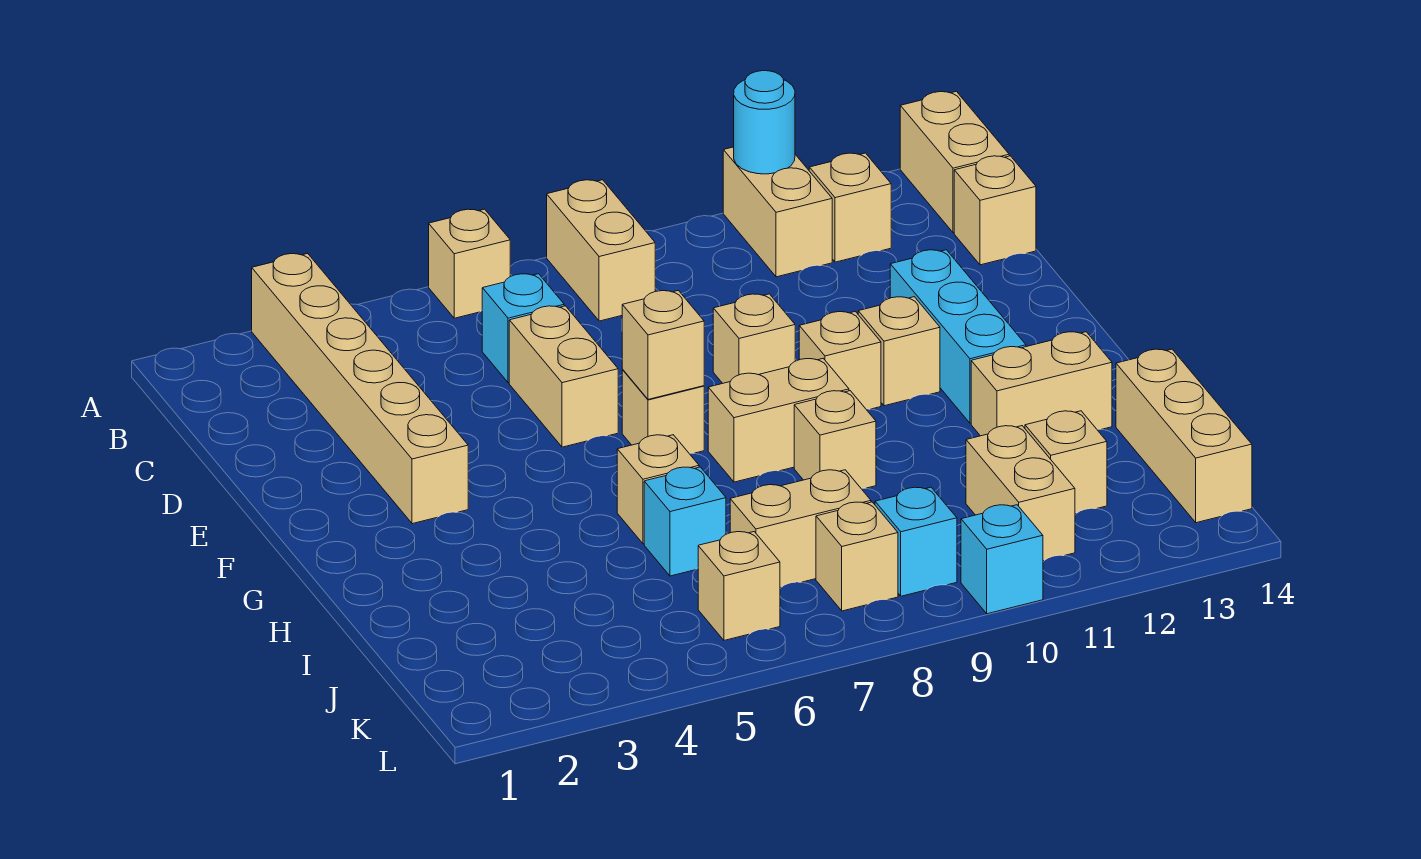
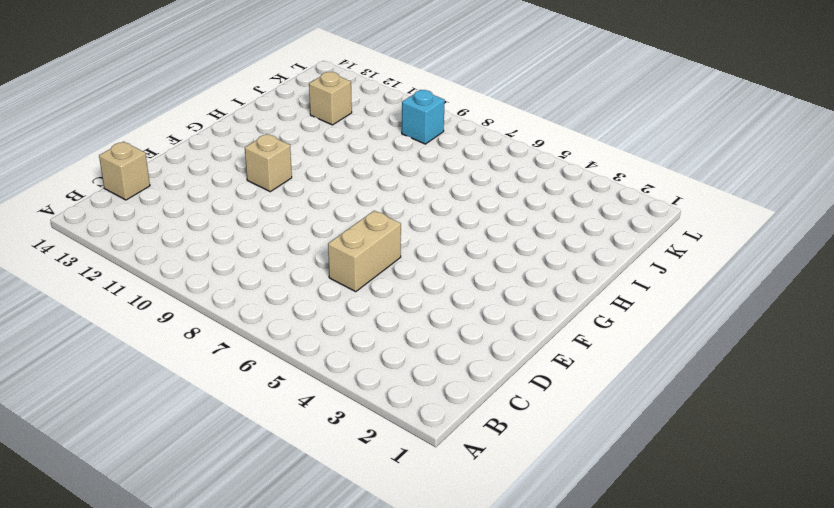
none -> tan 1x6 brick [252,253,468,524]
none -> tan 1x1 brick [429,209,510,318]
none -> tan 1x2 brick [547,180,655,321]

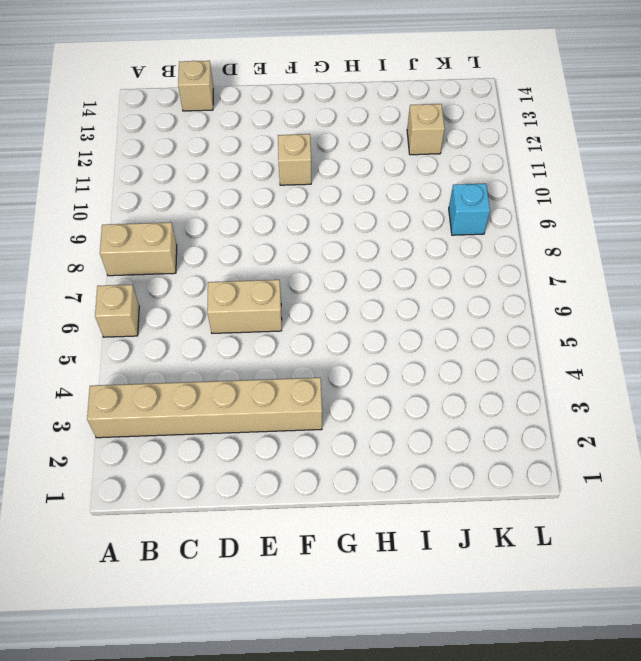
none -> tan 1x2 brick [723,147,832,277]
none -> tan 1x2 brick [900,91,1009,233]
none -> tan 1x1 brick [809,153,891,262]

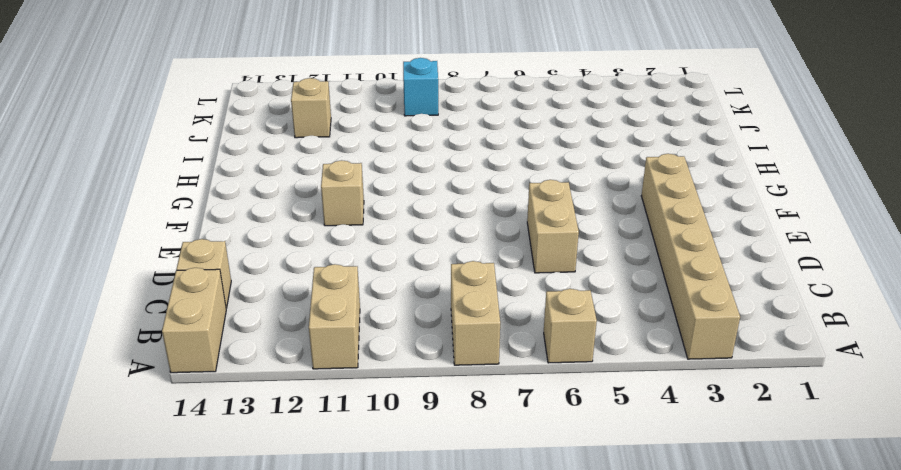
none -> tan 1x1 brick [809,153,891,262]
none -> cyan 1x1 brick [482,274,564,383]
none -> tan 1x1 brick [713,294,795,383]

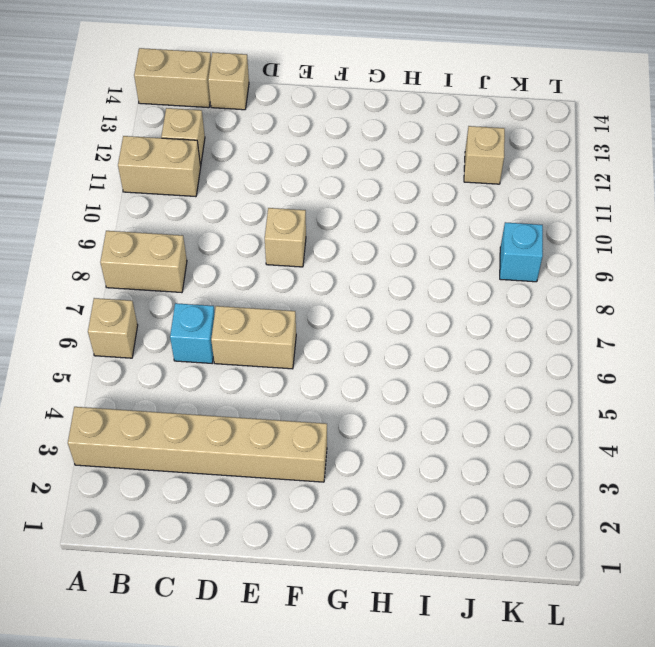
none -> cyan 1x3 brick [890,250,1026,423]
none -> tan 1x1 brick [622,370,704,453]
none -> tan 1x1 brick [799,311,881,409]

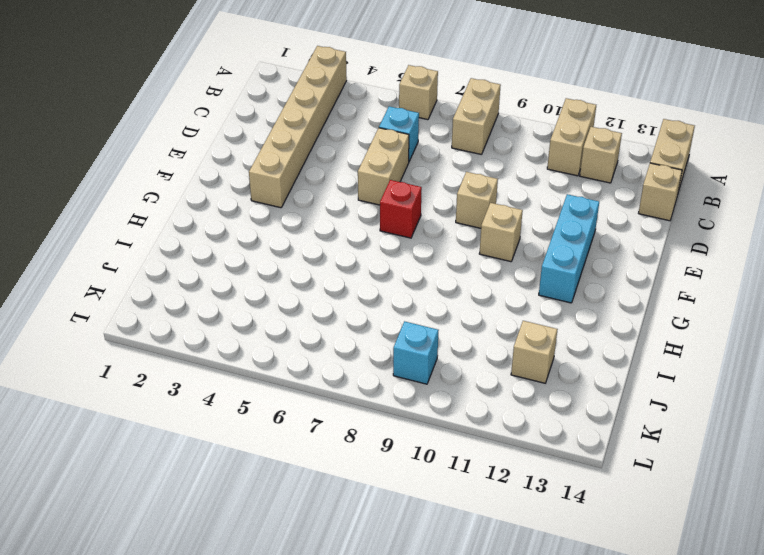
red 1x1 brick [380,180,422,238] -> tan 1x1 brick [622,370,704,453]
none -> tan 1x1 brick [858,297,940,406]
none -> tan 1x2 brick [708,358,849,482]
none -> tan 1x1 brick [617,435,699,544]

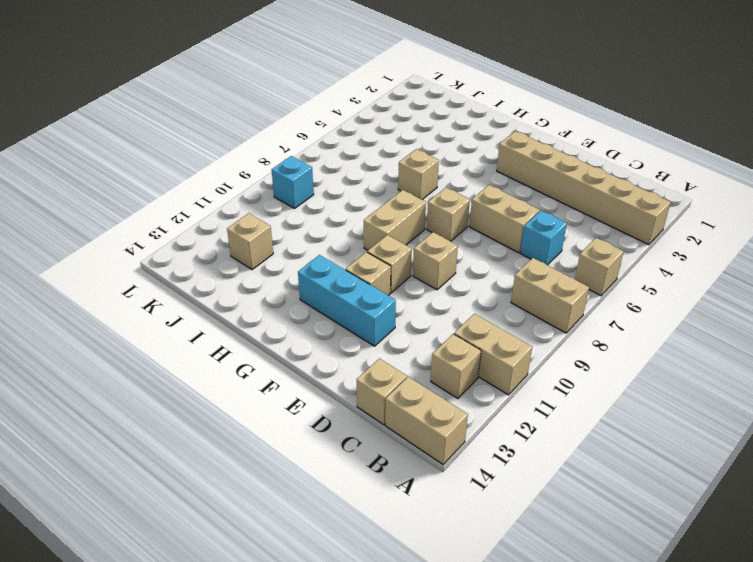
none -> tan 1x1 brick [794,391,876,488]
none -> tan 1x2 brick [971,332,1112,436]
none -> cyan 1x1 brick [644,467,726,576]

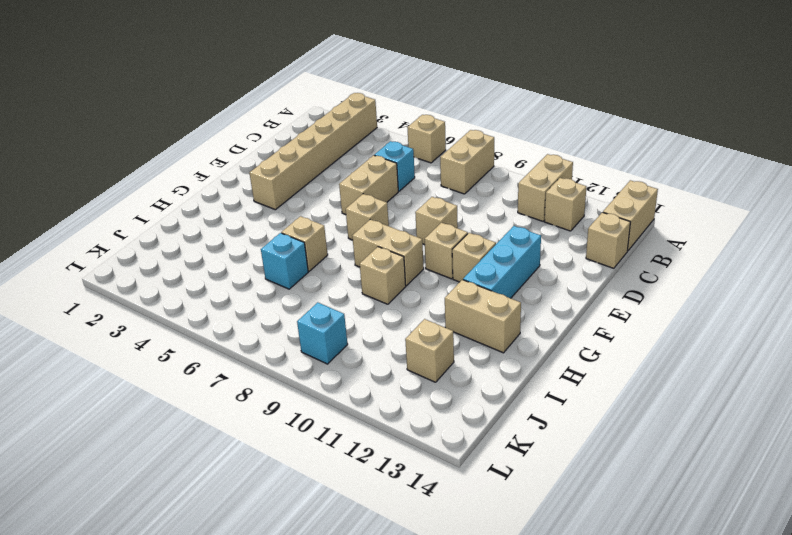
none -> tan 1x3 brick [1116,349,1252,523]
none -> tan 1x2 brick [730,470,871,588]
none -> tan 1x2 brick [966,426,1075,561]

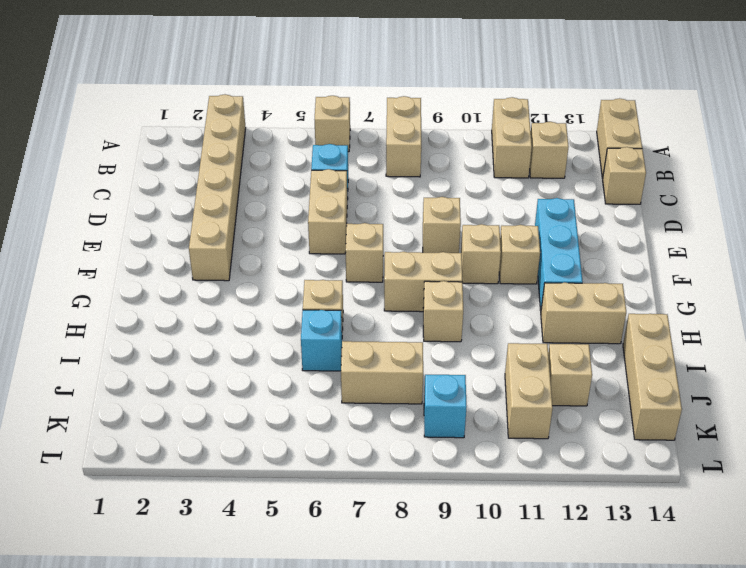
none -> tan 1x1 brick [698,532,780,640]
none -> tan 1x1 brick [816,502,898,611]
none -> cyan 1x1 brick [961,505,1043,614]

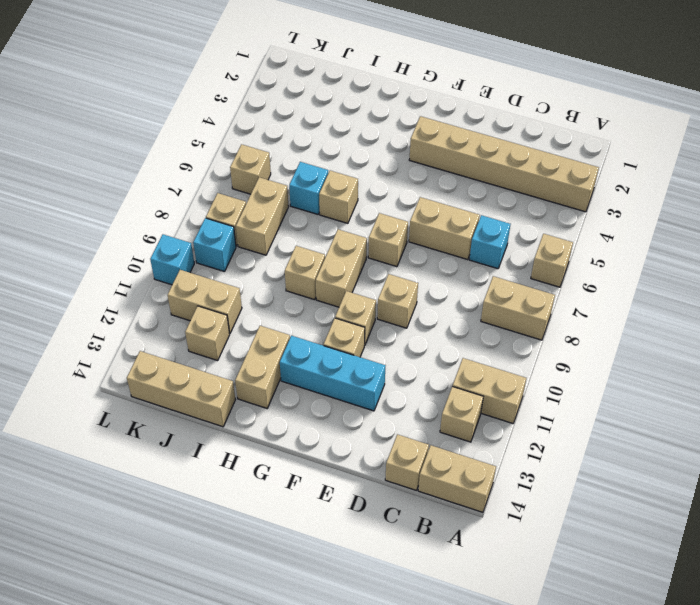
none -> cyan 1x1 round brick [734,71,795,174]
none -> tan 1x1 brick [622,290,704,399]

